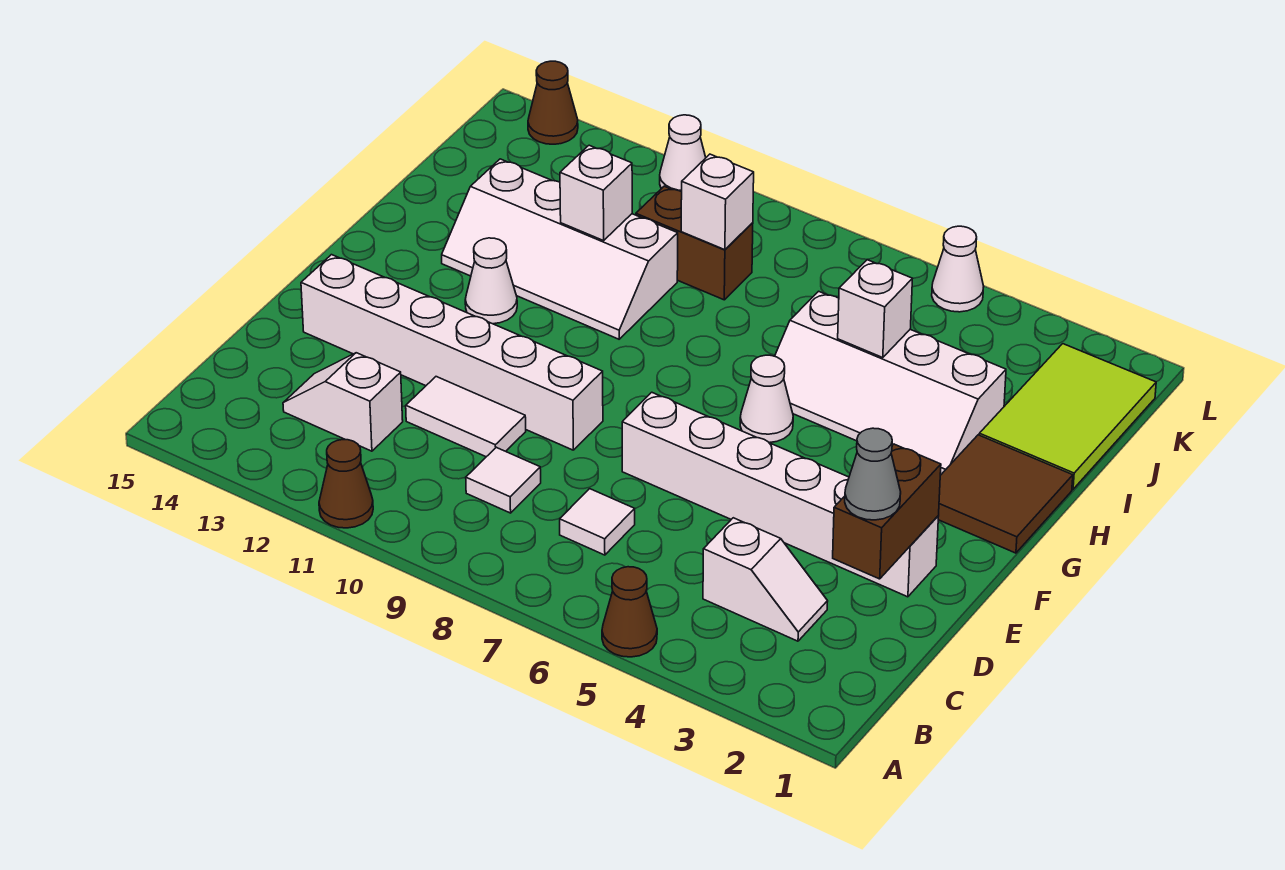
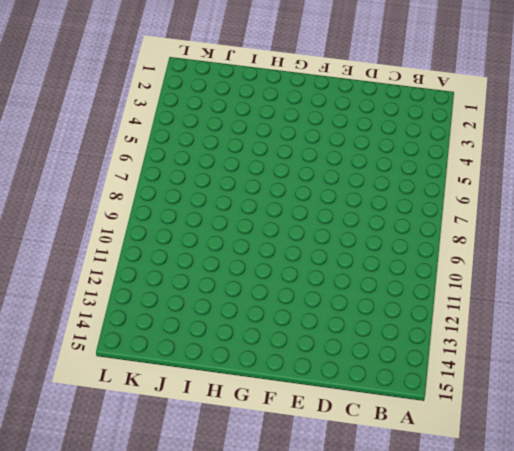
none -> brown 1x1 cone [602,567,657,657]
none -> brown 1x1 cone [319,440,373,528]
none -> white 1x2 slope [703,518,828,641]

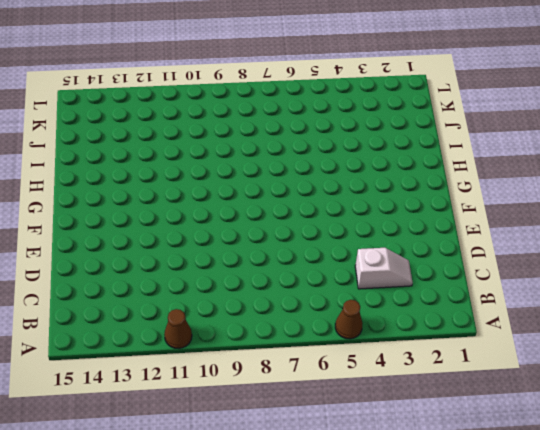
none -> white 1x1 tile [560,489,635,555]
none -> white 1x1 tile [466,447,541,513]
none -> white 1x2 slope [283,353,403,451]

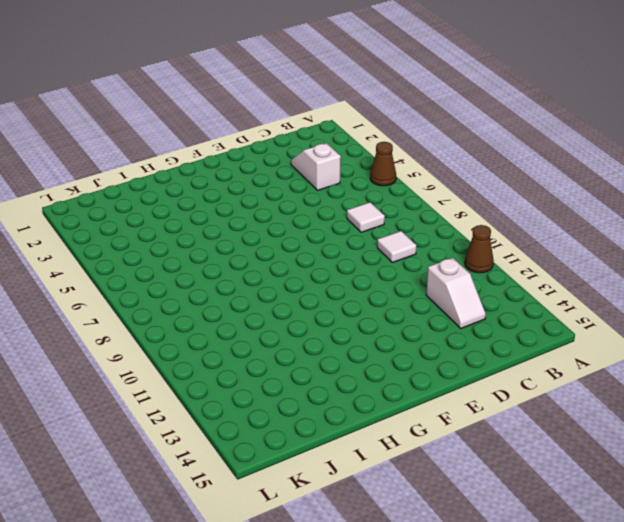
none -> white 1x2 tile [406,377,526,457]
none -> white 1x6 brick [622,392,938,597]
none -> white 1x6 brick [301,255,603,450]

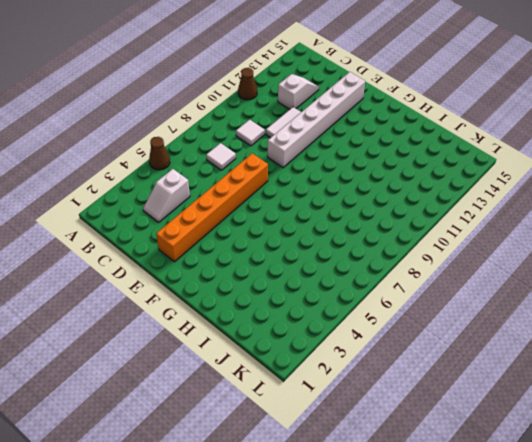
orange 1x6 brick [156,153,268,262] -> white 1x6 brick [622,392,938,597]
none -> brown 2x2 tile [938,435,1073,553]
none -> white 1x1 cone [740,355,793,443]
none -> white 1x1 cone [465,238,517,324]

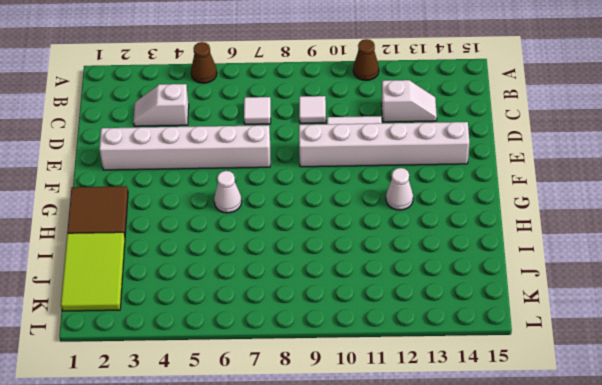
none -> white 2x4 slope [775,291,1006,475]
none -> white 2x4 slope [442,159,678,339]
none -> brown 1x2 brick [636,186,753,300]

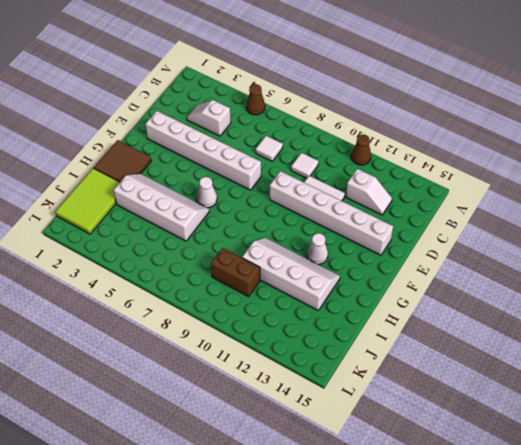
none -> white 1x1 cone [932,226,984,312]
none -> white 1x1 cone [660,115,706,192]
none -> brown 1x1 cone [528,61,578,144]

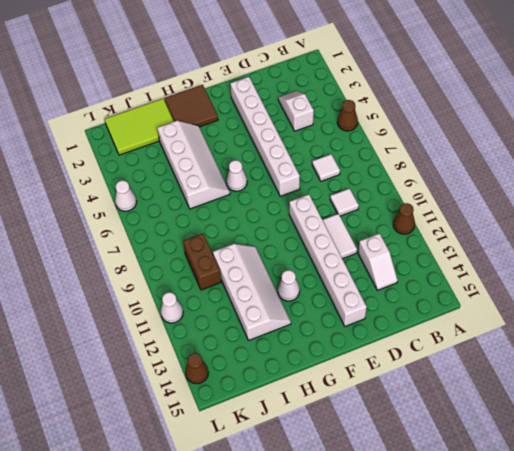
none -> brown 1x2 brick [833,444,941,579]
none -> white 1x1 brick [838,260,912,358]
none -> white 1x1 brick [560,145,632,241]

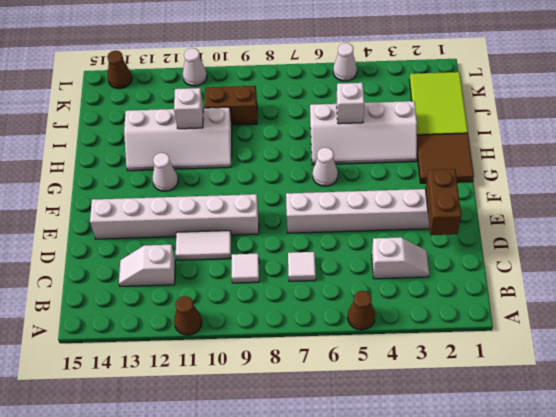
none -> white 1x1 brick [681,154,754,250]
none -> grey 1x1 cone [845,428,901,520]

